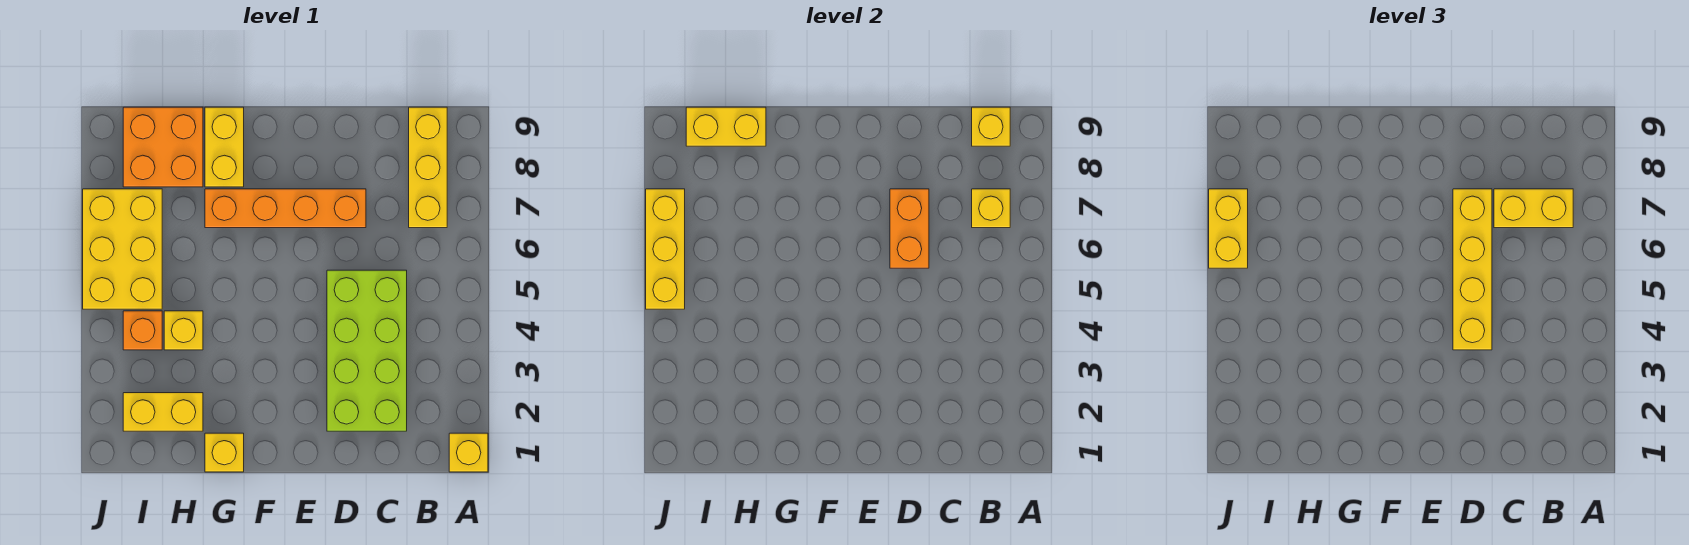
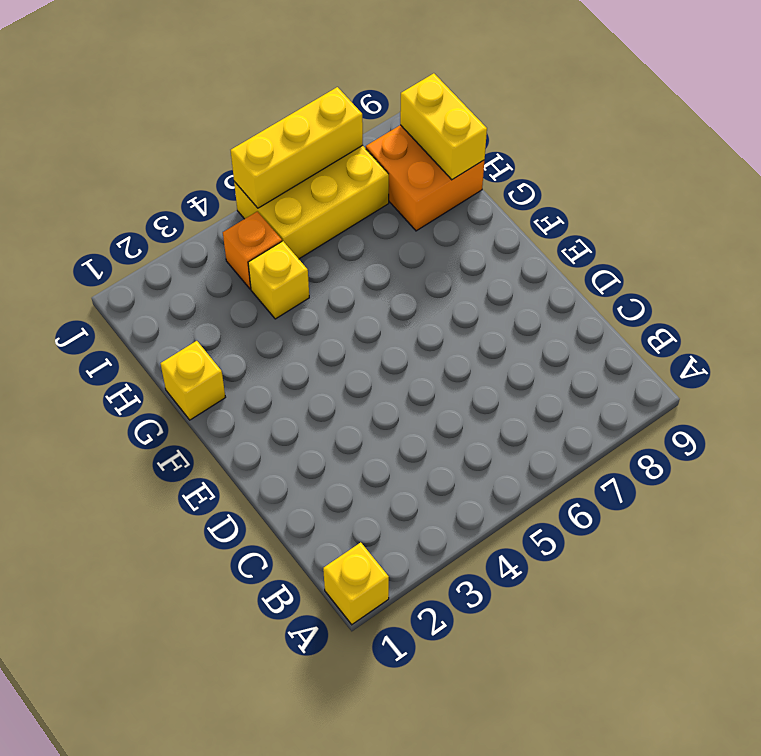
none -> yellow 1x3 brick [409,107,447,228]
none -> lime 2x4 brick [327,270,407,431]
none -> orange 1x4 brick [205,189,366,228]

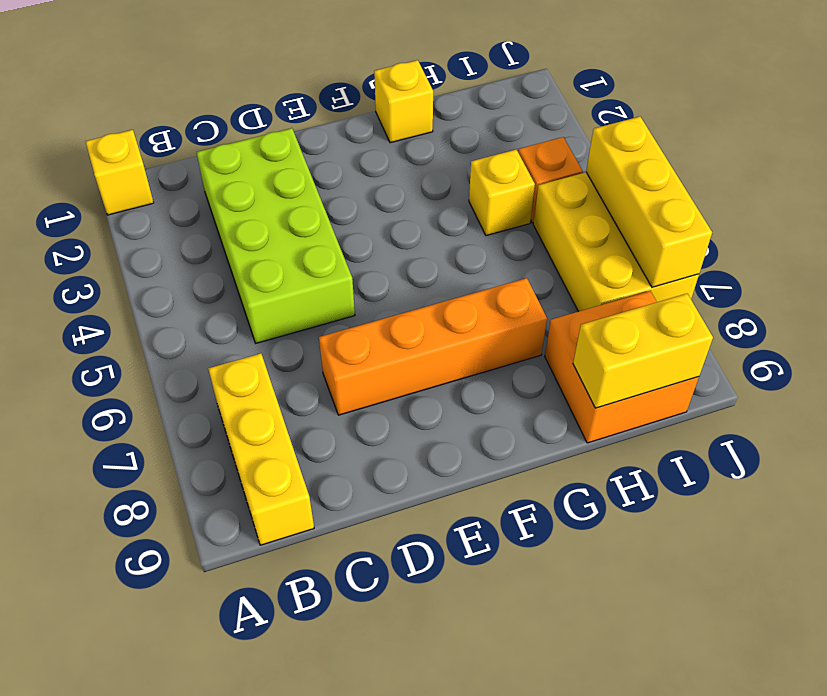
none -> yellow 1x2 brick [205,107,244,187]
none -> yellow 1x2 brick [123,393,203,431]
none -> yellow 1x1 brick [972,189,1010,228]

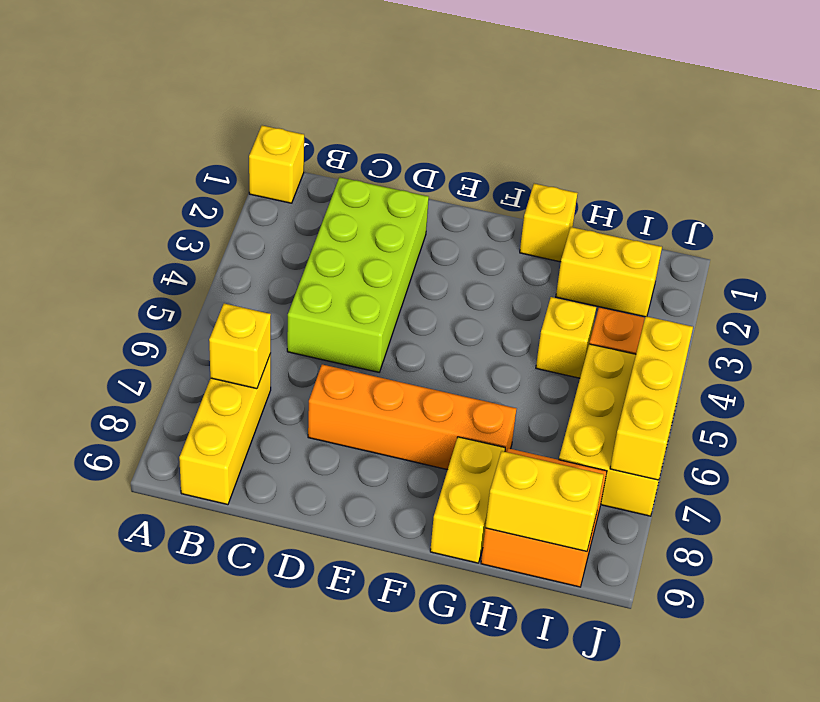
none -> yellow 1x1 brick [972,107,1010,146]
none -> orange 1x2 brick [890,189,929,268]
none -> yellow 1x2 brick [1494,189,1573,228]

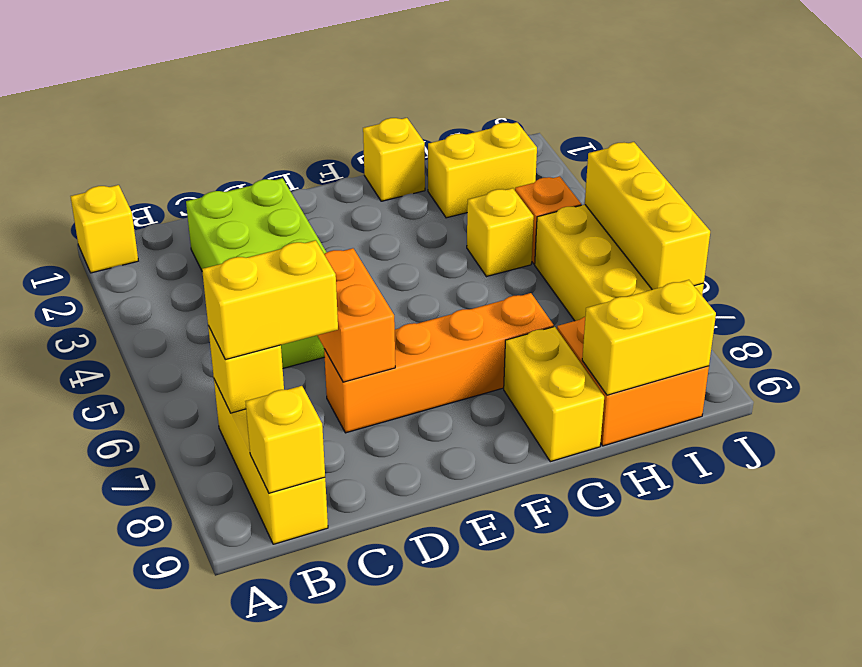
none -> yellow 1x4 brick [1453,189,1492,350]
none -> yellow 1x2 brick [1209,189,1248,268]

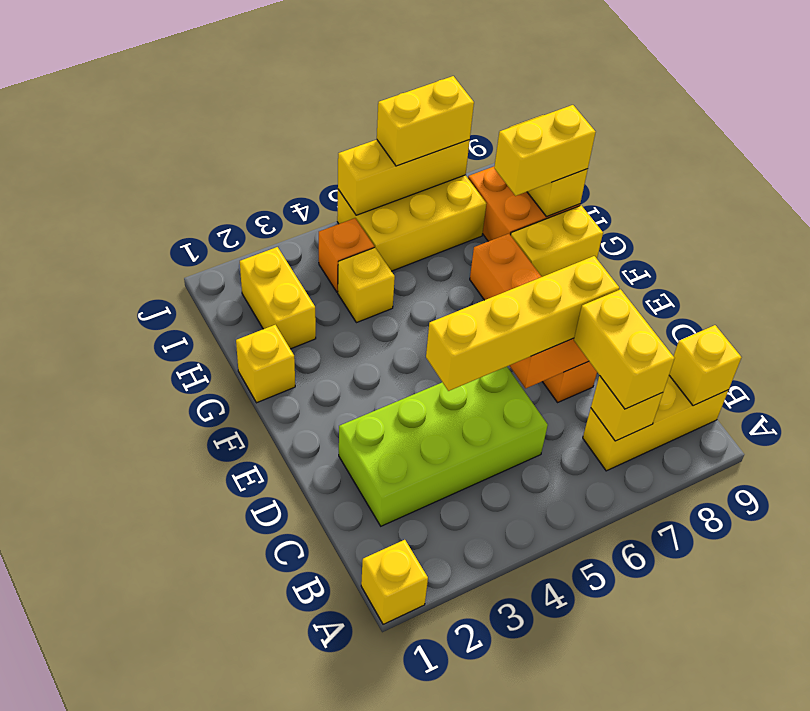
yellow 1x2 brick [494,105,596,196] -> none

